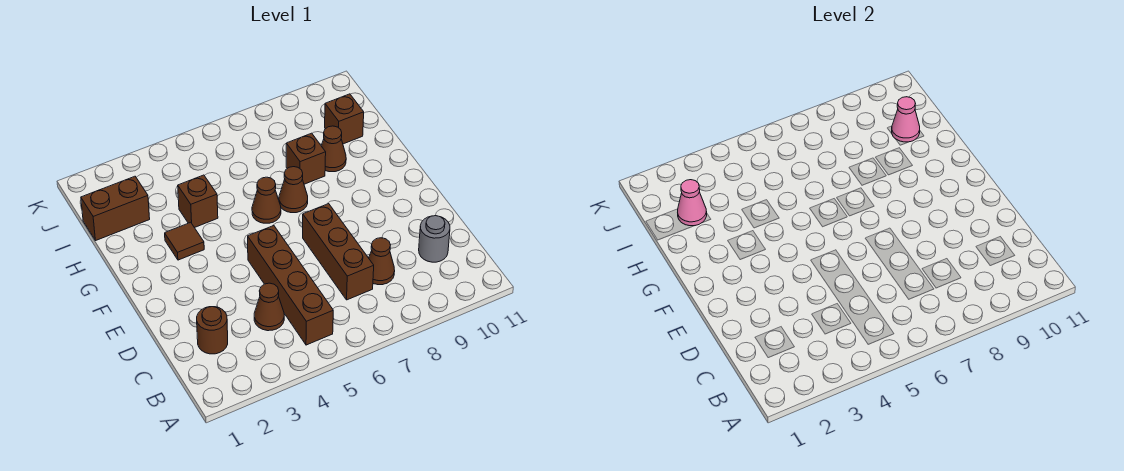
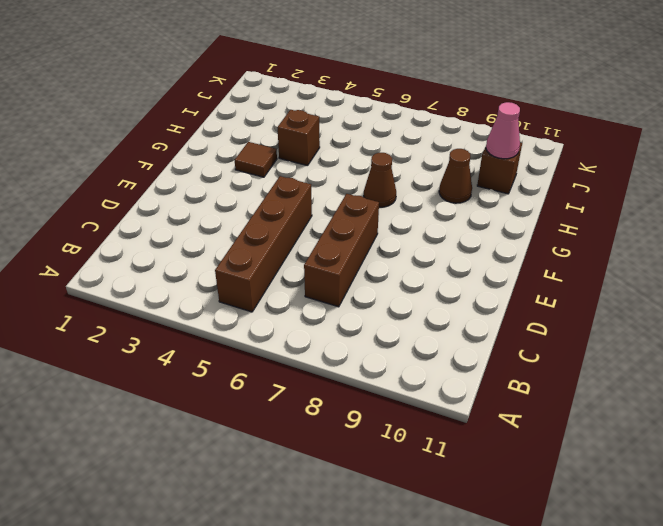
none -> brown 1x1 round brick [197,307,228,354]
none -> brown 1x1 cone [254,283,284,331]
none -> brown 1x1 cone [369,238,395,285]

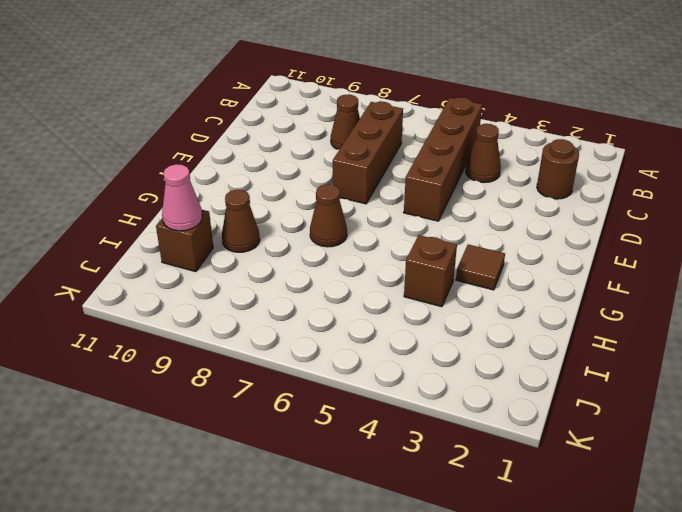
none -> grey 1x1 round brick [419,216,450,262]
none -> brown 1x1 cone [252,177,281,223]
none -> brown 1x1 brick [286,133,326,184]

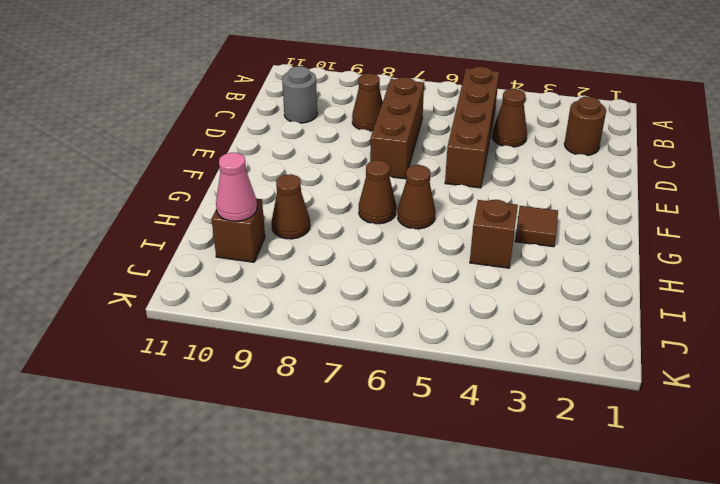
none -> brown 1x1 brick [286,133,326,184]
none -> brown 1x2 brick [81,176,150,241]
none -> pink 1x1 cone [678,180,707,226]

